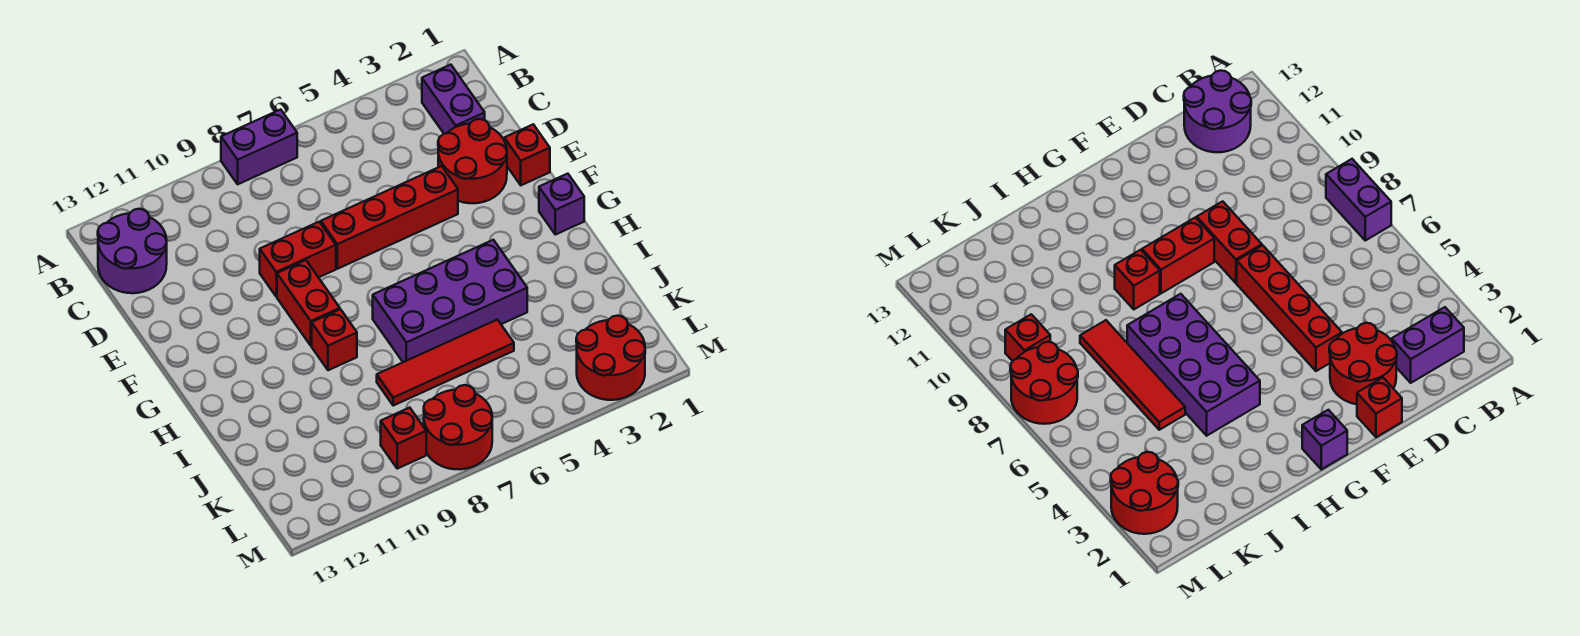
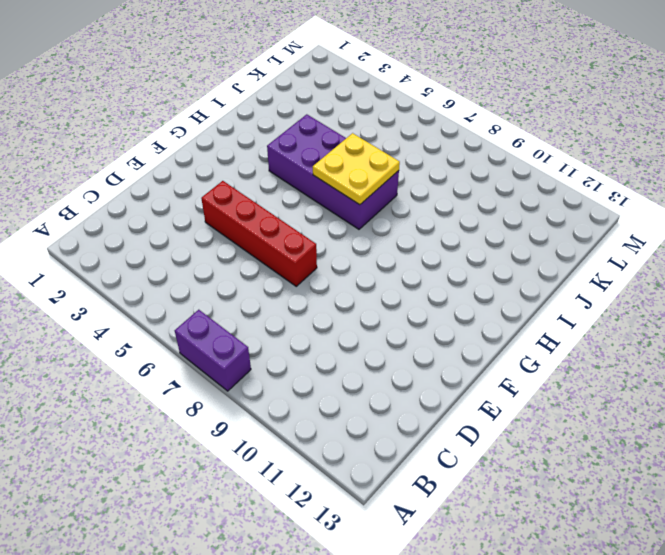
yellow 2x2 plate [313,133,400,205] -> none
none -> purple 1x2 brick [422,65,485,134]
none -> purple 2x2 round brick [98,209,167,293]
none -> red 2x2 round brick [438,119,507,203]

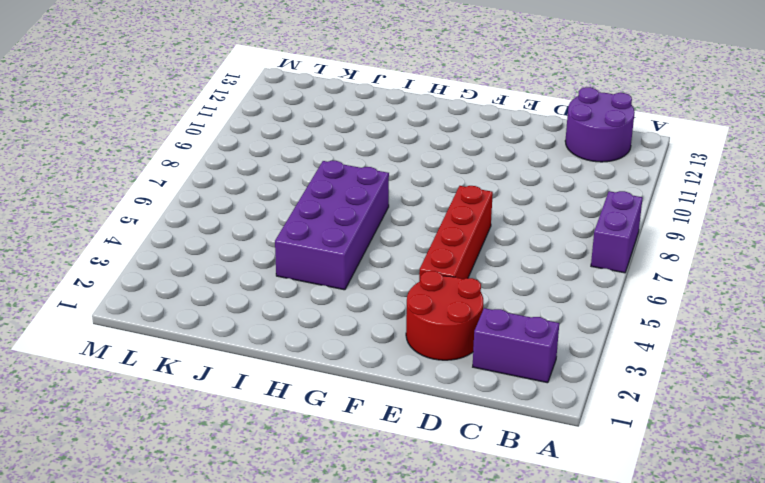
none -> red 1x1 brick [504,124,550,185]
none -> red 1x2 brick [260,222,336,297]
none -> red 1x2 brick [277,260,340,346]

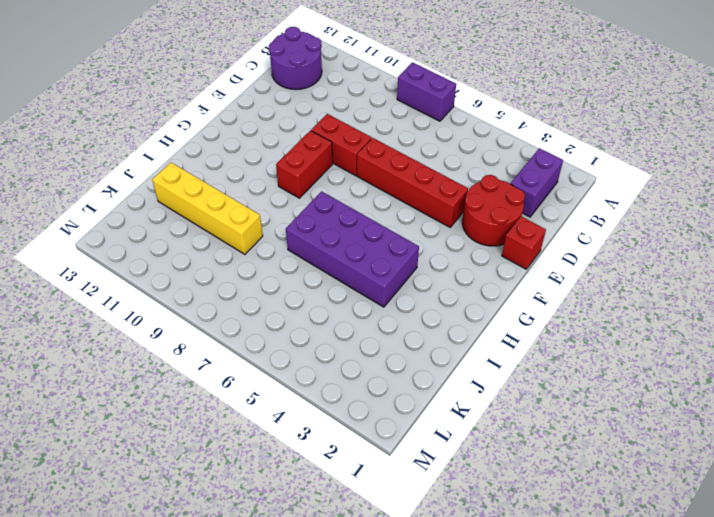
yellow 1x4 brick [152,163,263,254] -> none
none -> purple 1x1 brick [539,174,584,235]
none -> red 1x1 brick [312,309,357,370]
none -> red 1x4 tile [377,320,514,406]

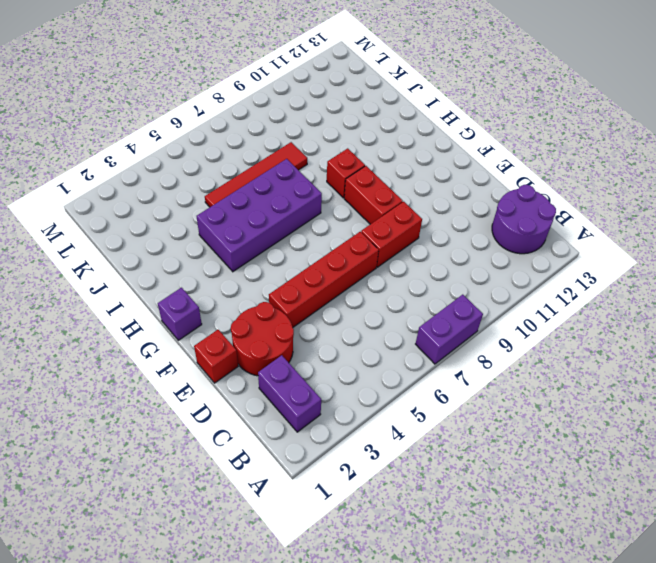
none -> red 2x2 round brick [576,316,645,400]
none -> red 2x2 round brick [424,385,492,469]
none -> red 1x1 brick [381,408,426,469]

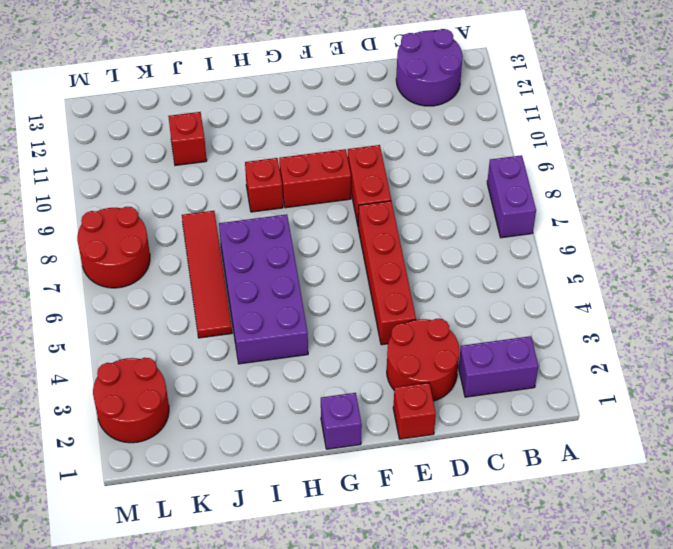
red 1x1 brick [168,112,207,165] -> red 1x1 brick moved to [381,408,426,469]

